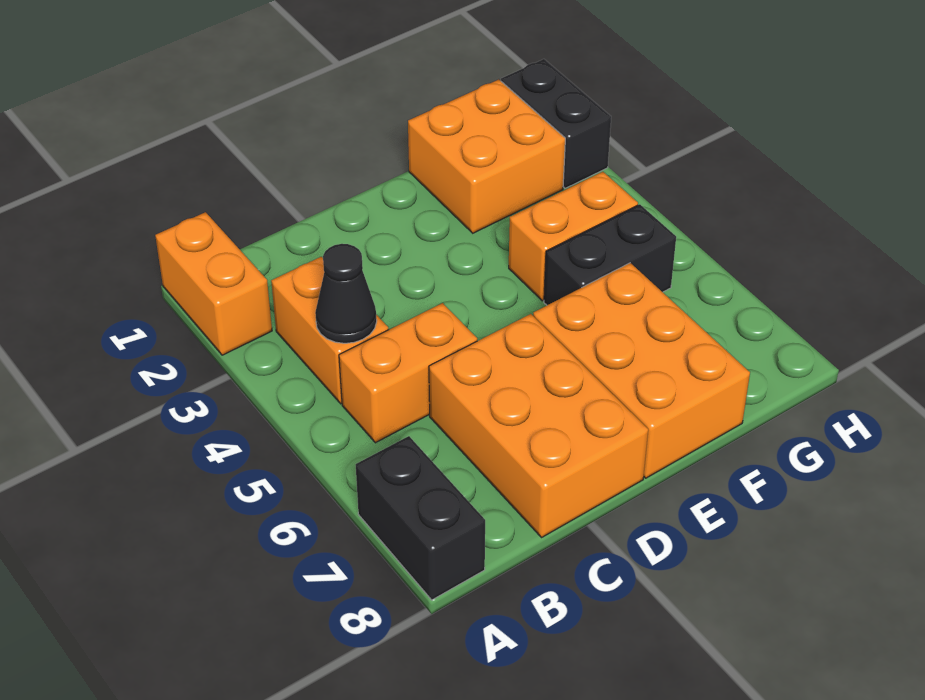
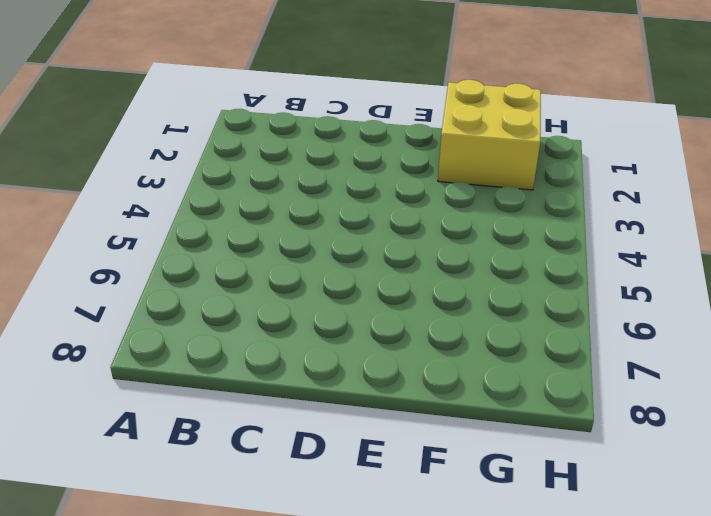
yellow 2x2 brick [438,80,541,190] -> orange 2x2 brick [408,80,565,233]
none -> orange 1x2 brick [155,212,272,355]
none -> black 1x2 brick [356,436,485,600]

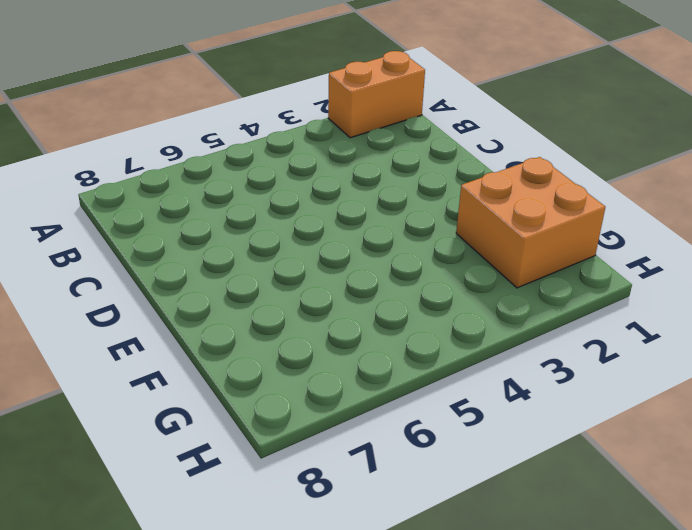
none -> black 1x2 brick [356,436,485,600]
none -> orange 1x2 brick [271,257,388,404]

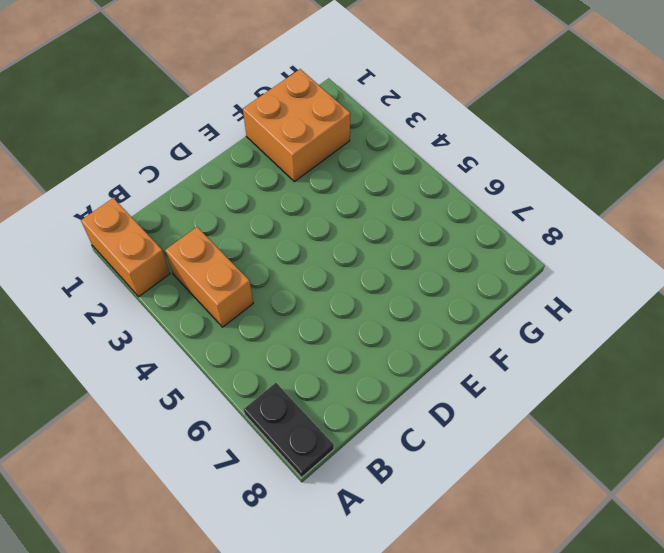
black 1x2 plate [244,383,334,478] -> black 1x2 brick [356,436,485,600]
none -> orange 1x2 brick [339,303,477,443]
none -> orange 2x3 brick [429,314,648,537]

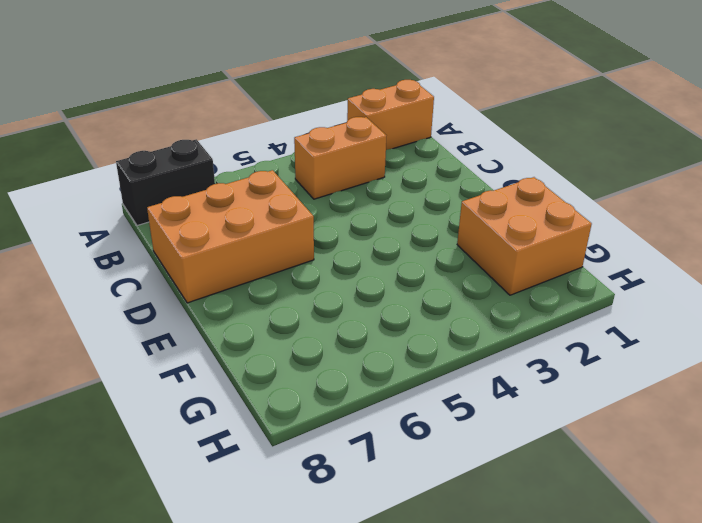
none -> orange 1x2 brick [339,303,477,443]
none -> orange 2x3 brick [533,263,750,478]

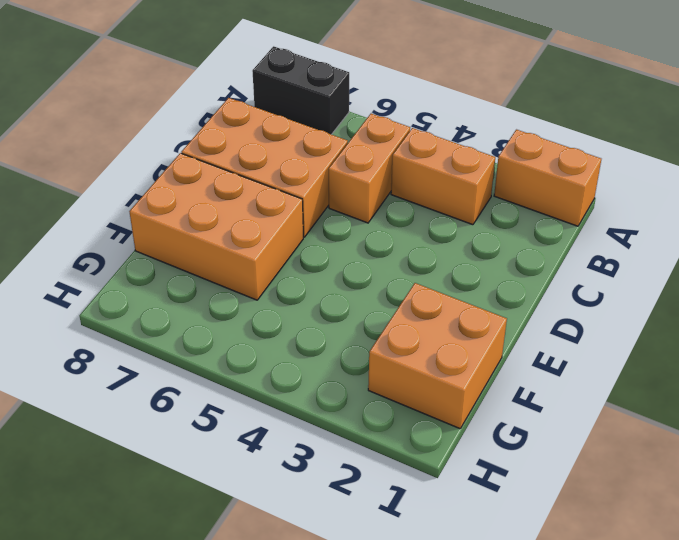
none -> orange 1x2 brick [509,172,638,301]
none -> black 1x2 brick [544,204,676,305]

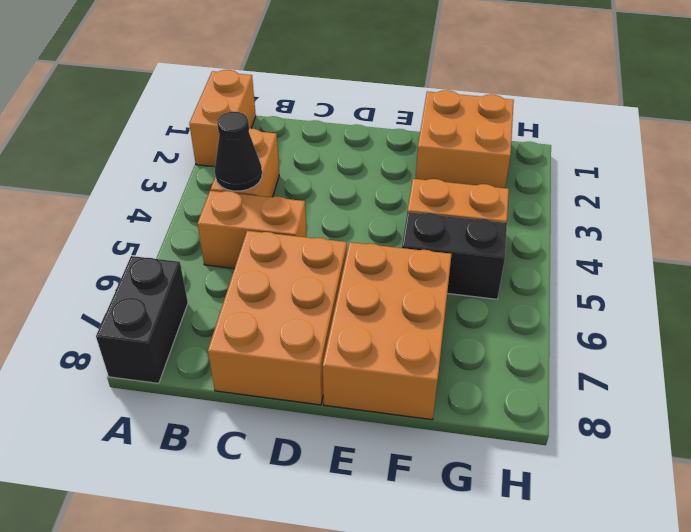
none -> black 1x2 brick [501,59,611,188]

